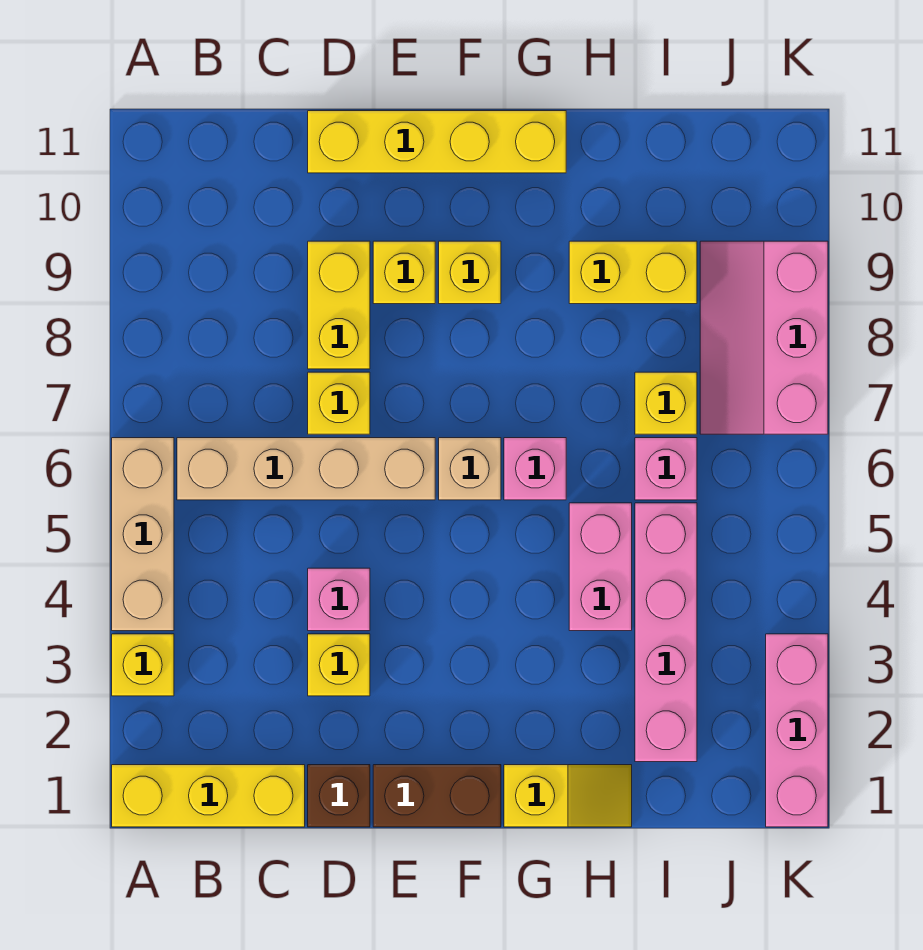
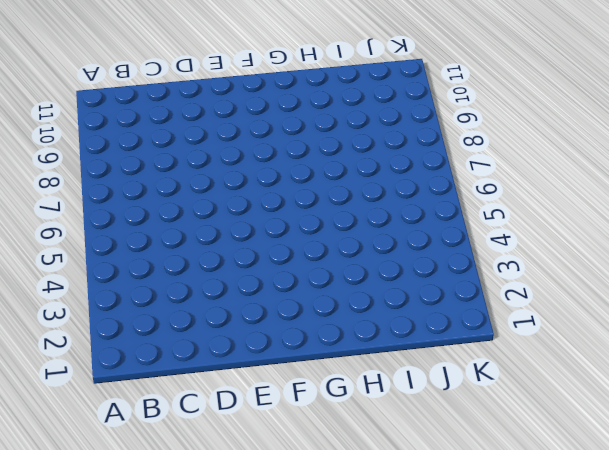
none -> yellow 1x3 brick [112,765,305,827]
none -> yellow 1x1 brick [112,634,174,696]
none -> tan 1x3 brick [112,438,174,631]

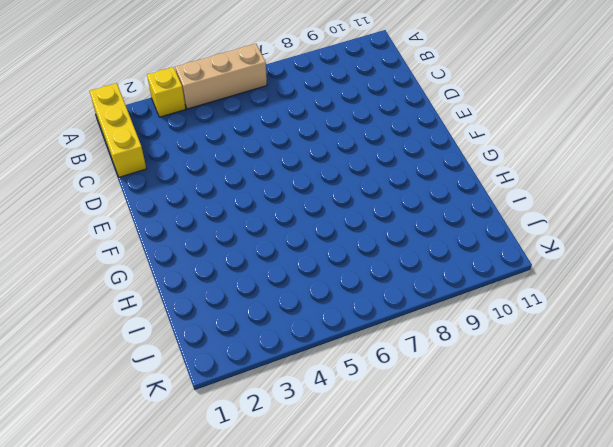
none -> tan 1x4 brick [177,438,435,500]
none -> brown 1x1 brick [308,765,370,827]
none -> yellow 1x1 brick [308,634,370,696]

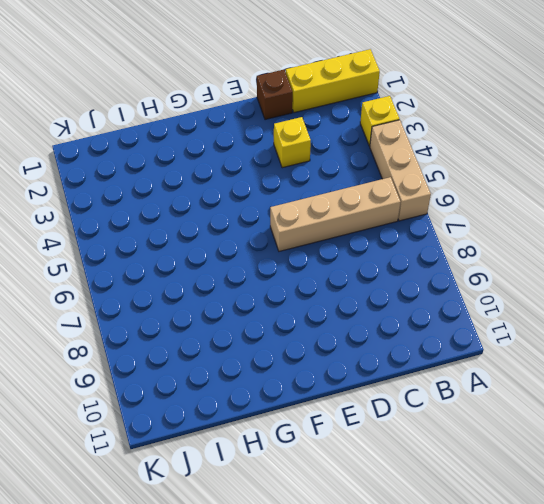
none -> pink 1x1 brick [308,568,370,631]
none -> yellow 1x1 brick [308,372,370,434]
none -> yellow 1x2 brick [308,241,370,369]

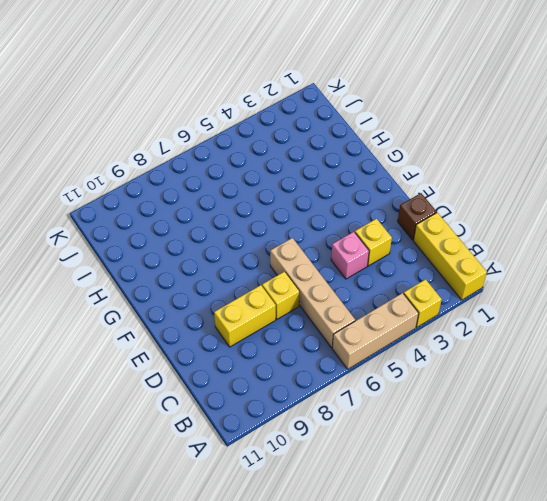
none -> yellow 1x4 brick [308,111,566,173]
none -> brown 1x2 brick [373,765,501,827]
none -> yellow 1x1 brick [373,241,435,304]

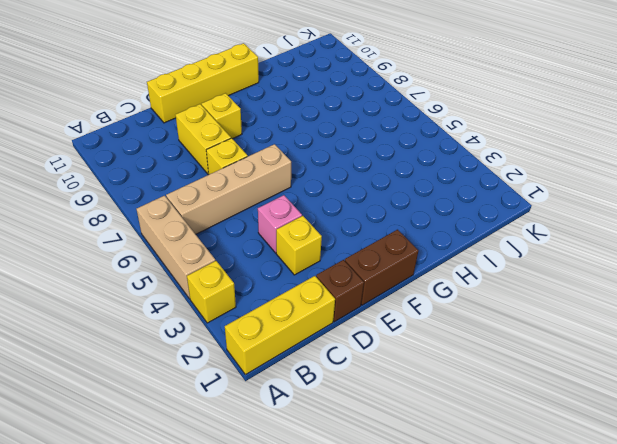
none -> tan 1x1 brick [439,438,501,500]
none -> yellow 1x1 brick [439,241,501,304]
none -> yellow 1x2 slope [504,765,632,827]

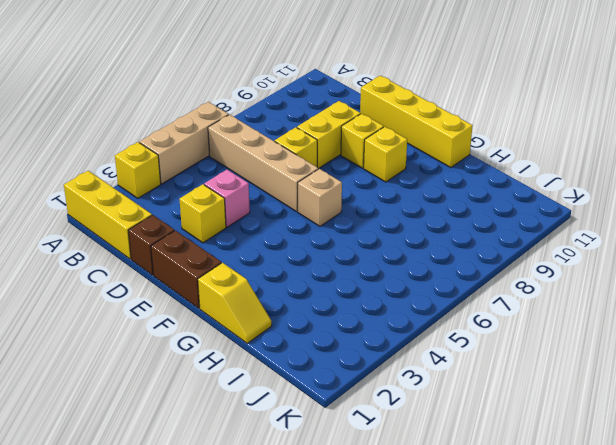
none -> pink 1x1 brick [504,438,566,500]
none -> pink 1x2 brick [569,503,632,631]
none -> yellow 1x2 brick [569,241,697,304]

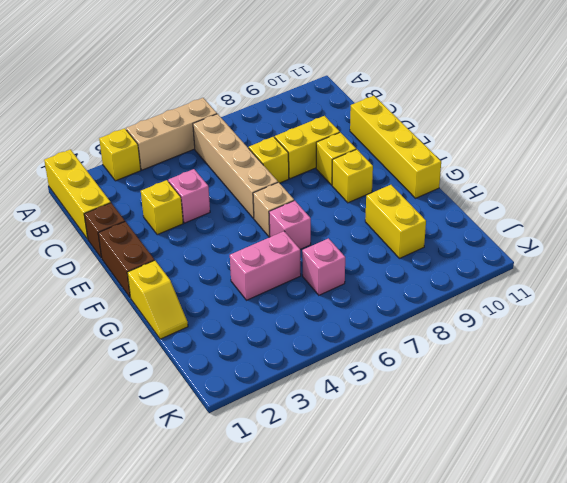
none -> pink 1x4 brick [635,503,697,762]
none -> yellow 1x1 brick [635,372,697,434]
none -> pink 2x3 slope [700,241,828,434]

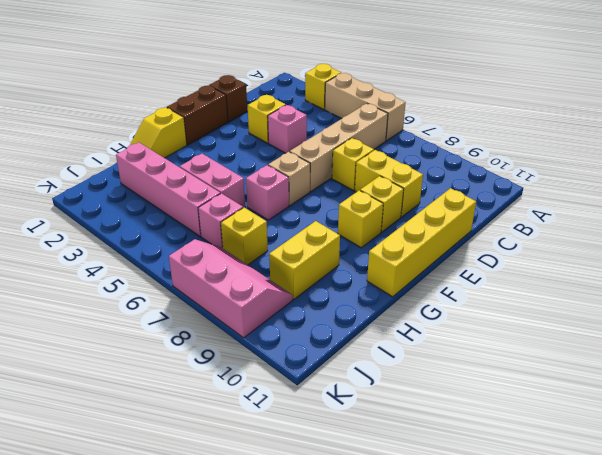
none -> yellow 1x3 brick [112,765,305,827]
none -> pink 1x3 brick [766,634,828,827]

